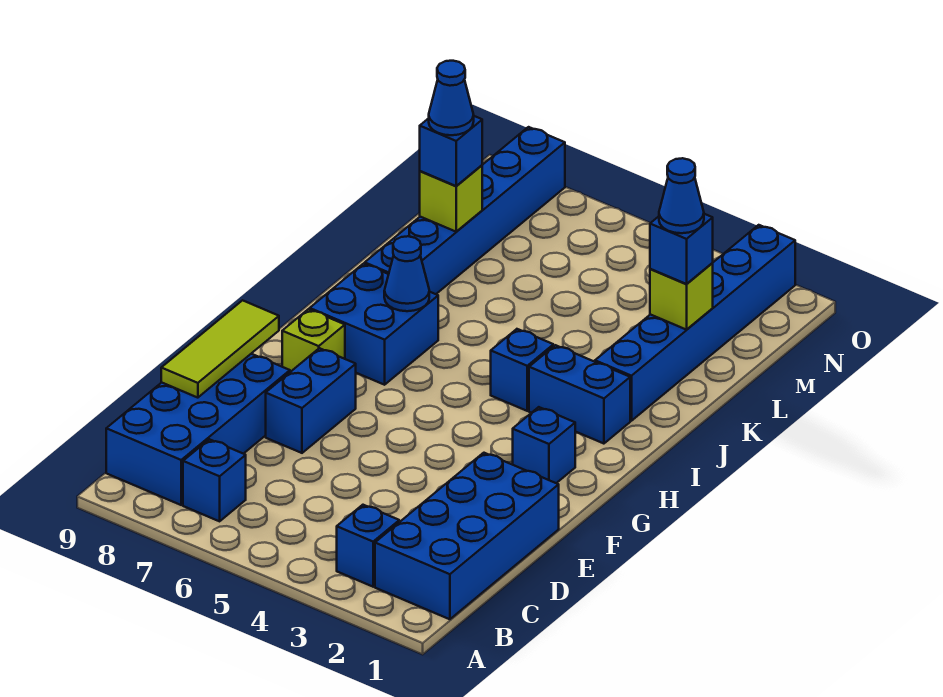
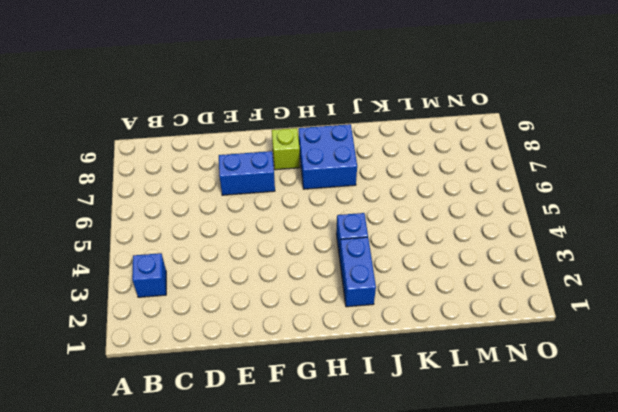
none -> blue 2x4 brick [375,453,559,619]
none -> blue 1x1 brick [183,439,246,521]
none -> blue 2x4 brick [106,354,290,505]

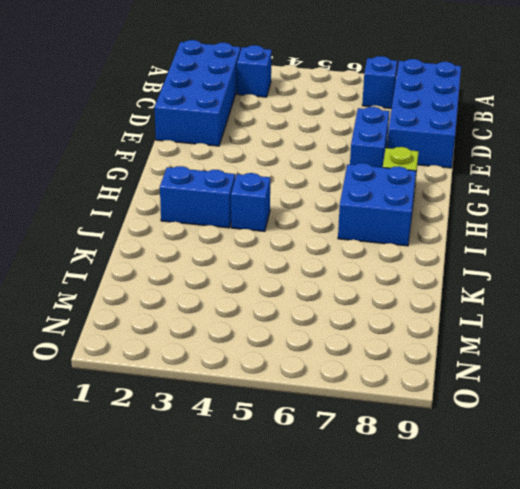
none -> blue 1x1 brick [513,407,575,483]
none -> blue 1x6 brick [595,225,795,421]
none -> blue 1x6 brick [365,127,565,294]

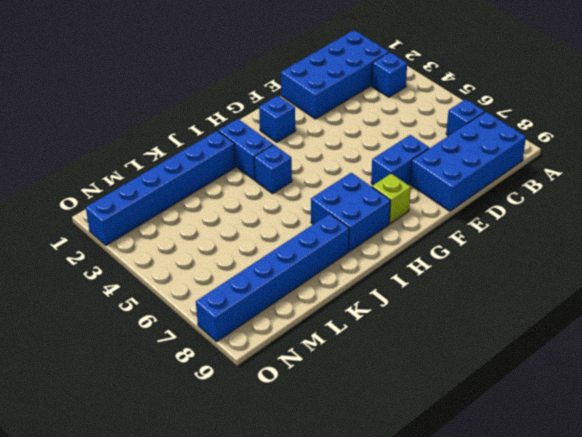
none -> lime 1x3 tile [161,300,279,398]
none -> blue 1x1 cone [384,236,429,311]
none -> lime 1x1 brick [650,263,713,330]

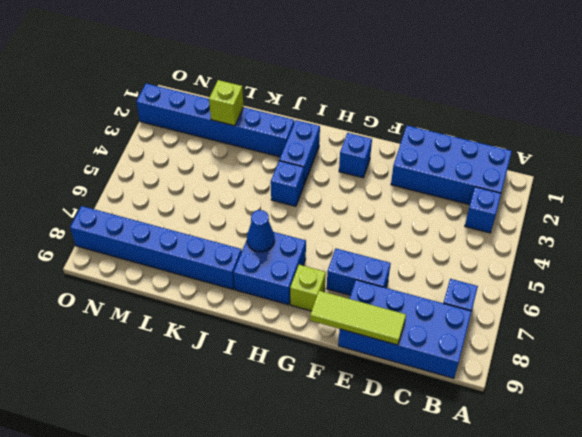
none -> lime 1x1 brick [420,165,482,232]
none -> blue 1x1 brick [650,214,713,284]
none -> blue 1x1 brick [420,116,482,186]

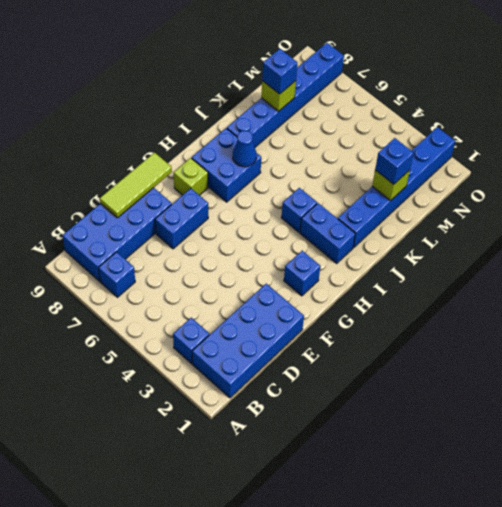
none -> blue 1x1 cone [659,158,704,233]
none -> blue 1x1 cone [429,61,474,135]

